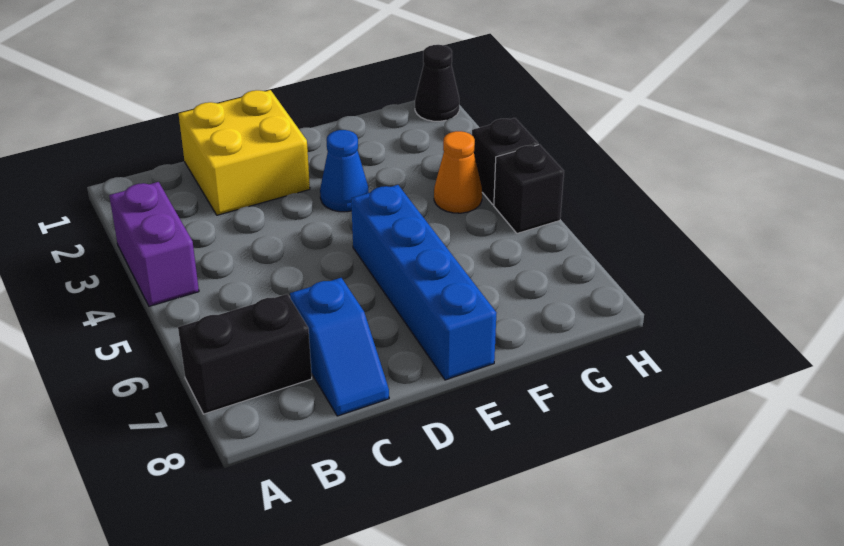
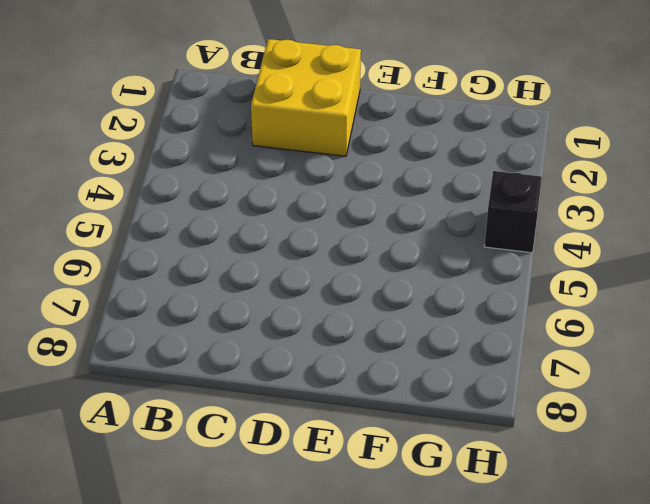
none -> purple 1x2 brick [109,182,199,306]
none -> black 1x2 brick [178,294,312,414]

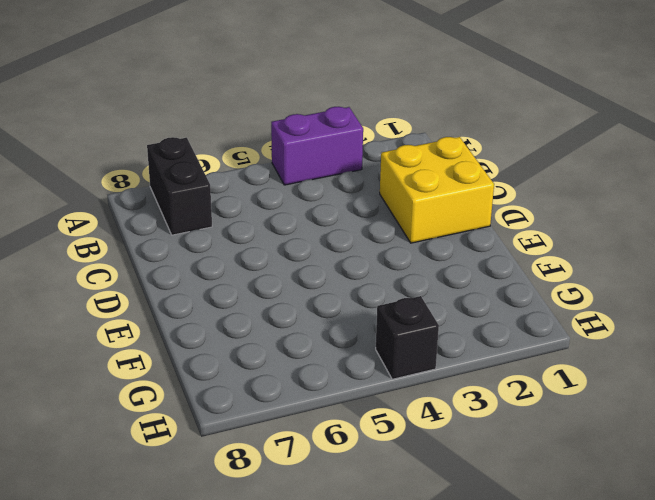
none -> blue 1x2 slope [290,278,389,416]
none -> blue 1x1 cone [320,130,369,212]

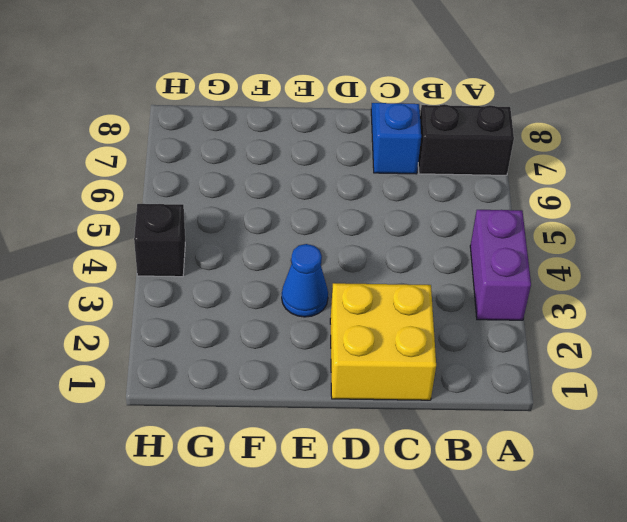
none -> blue 1x4 brick [351,185,496,380]
none -> orange 1x1 cone [434,131,482,213]

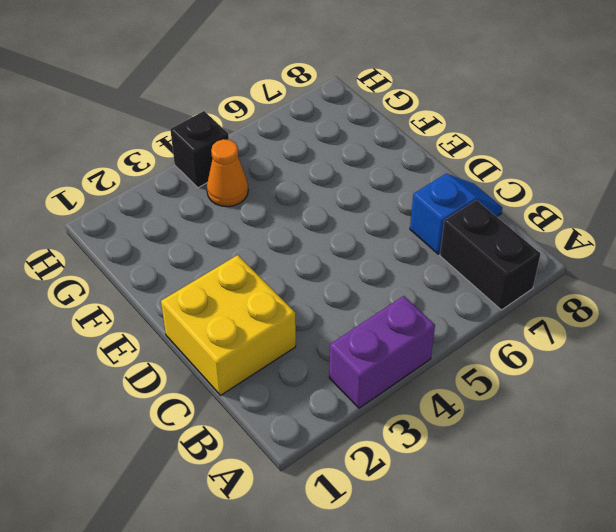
none -> blue 1x1 cone [320,130,369,212]
none -> blue 1x4 brick [351,185,496,380]

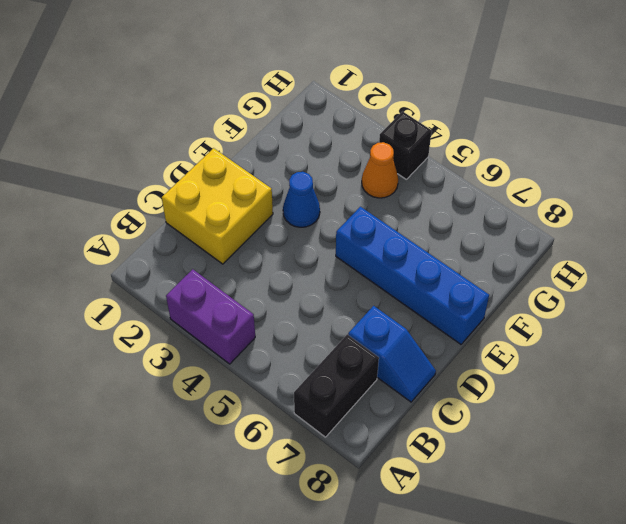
none -> black 1x1 cone [415,45,459,121]
none -> black 1x1 brick [494,145,564,233]

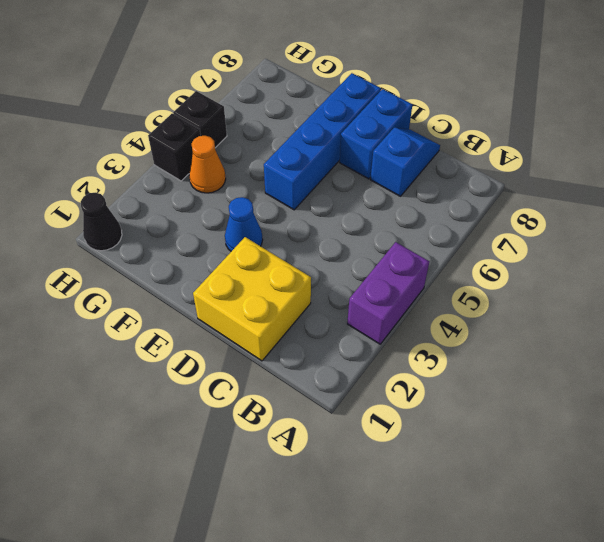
blue 1x2 brick [340,89,412,179] -> none
none -> black 1x2 brick [178,294,312,414]

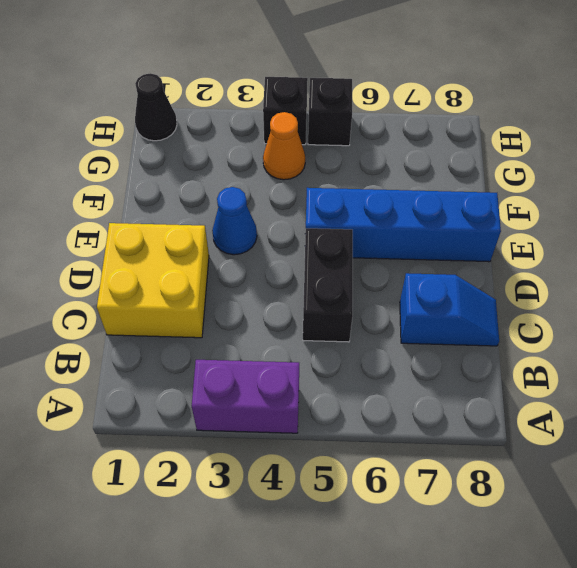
black 1x2 brick [303,228,353,342] -> black 1x2 brick moved to [178,294,312,414]

